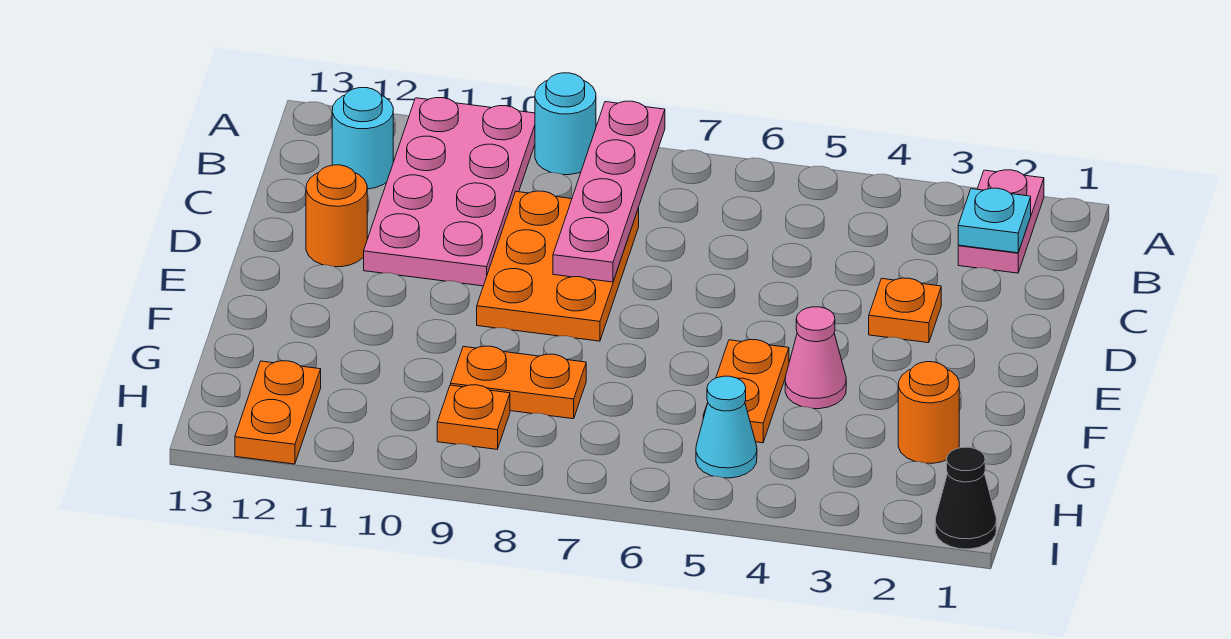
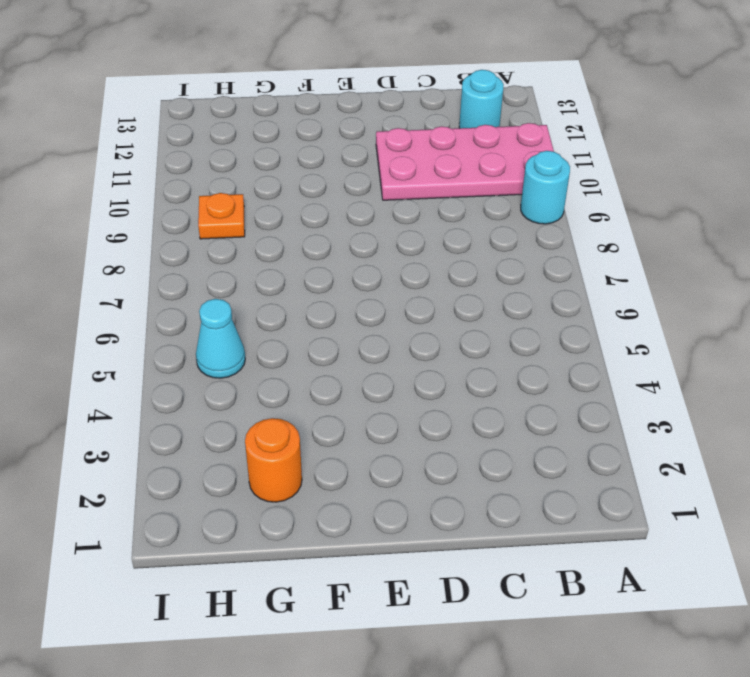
none -> pink 1x2 plate [958,170,1044,273]
none -> orange 2x3 plate [477,191,639,341]
none -> orange 1x1 plate [869,278,941,343]

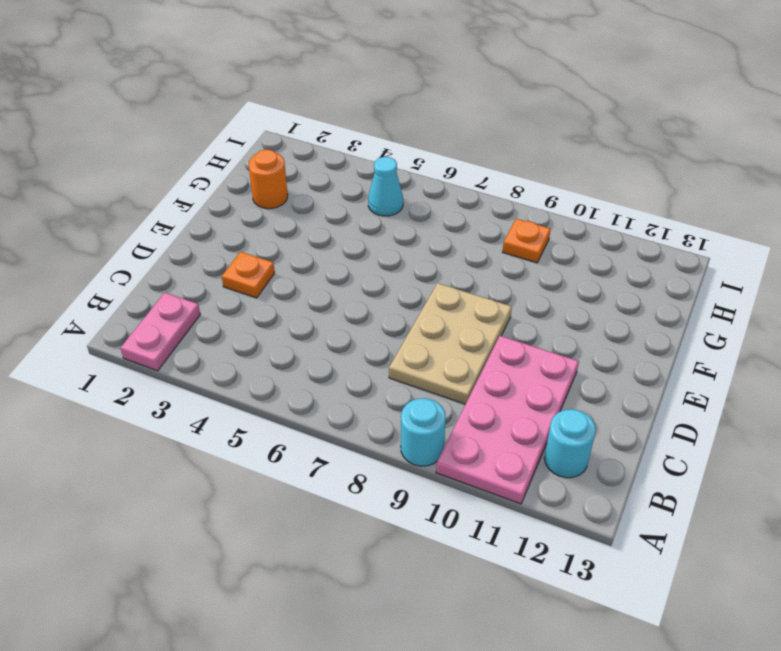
tan 2x3 plate [389,283,512,404] -> orange 2x3 plate [477,191,639,341]
none -> orange 1x1 round brick [306,165,367,267]
none -> pink 1x1 cone [785,307,846,409]
none -> orange 1x2 plate [703,340,789,443]

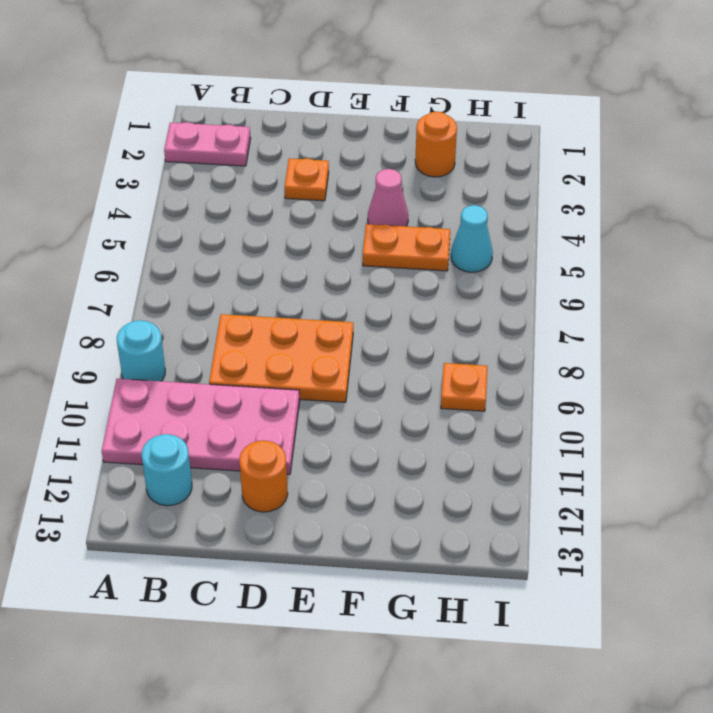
none -> orange 1x2 plate [451,346,586,419]
none -> orange 1x2 plate [235,361,321,464]
none -> black 1x1 cone [935,447,996,549]

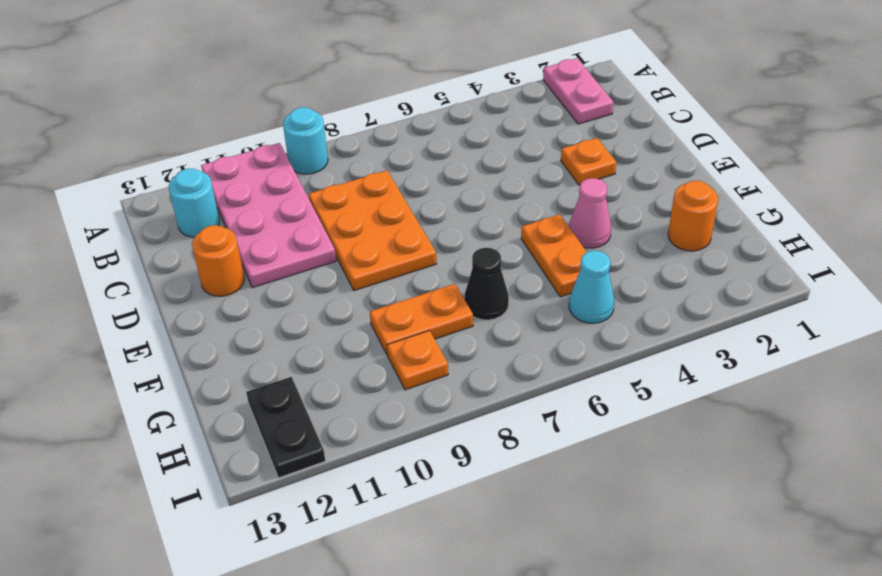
black 1x1 cone [464,248,509,320] -> black 1x1 cone moved to [935,447,996,549]
black 1x2 plate [246,377,325,478] -> orange 1x2 plate [235,361,321,464]
none -> pink 1x4 plate [553,101,665,282]
none -> cyan 1x1 plate [958,188,1031,253]

